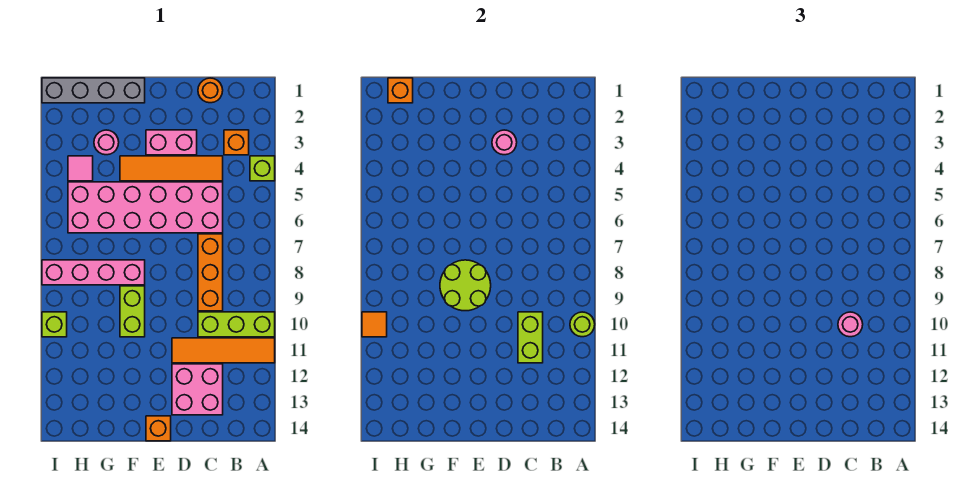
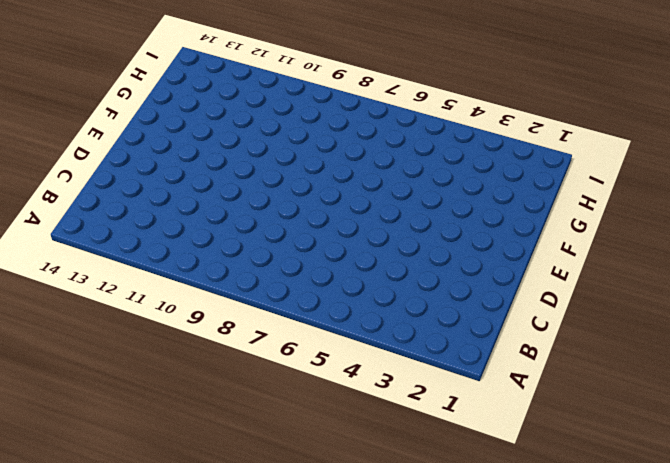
none -> lime 1x1 brick [250,156,275,181]
none -> lime 1x3 brick [198,312,275,337]
none -> orange 1x4 tile [172,338,275,363]

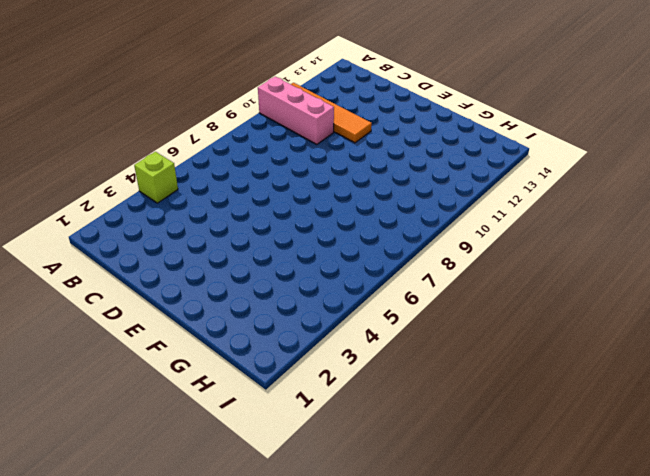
pink 1x3 brick [258,77,334,144] -> lime 1x3 brick [198,312,275,337]
none -> orange 1x1 brick [224,130,249,155]
none -> orange 1x1 round brick [198,78,223,103]
none -> orange 1x4 tile [120,156,223,181]

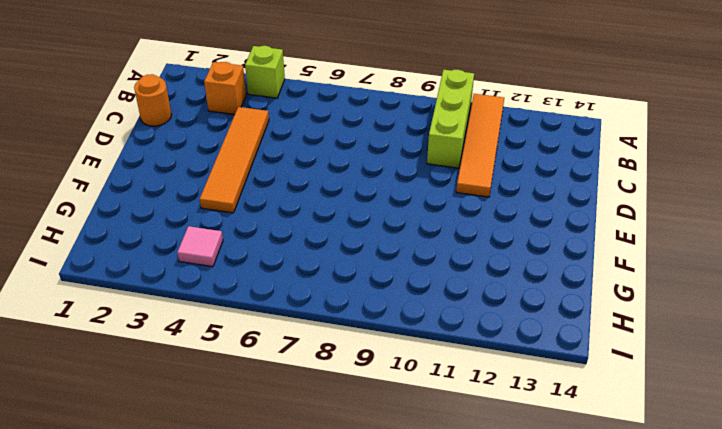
none -> pink 2x6 brick [68,182,223,233]
none -> orange 1x3 brick [198,234,223,311]
none -> pink 2x2 brick [172,364,223,415]

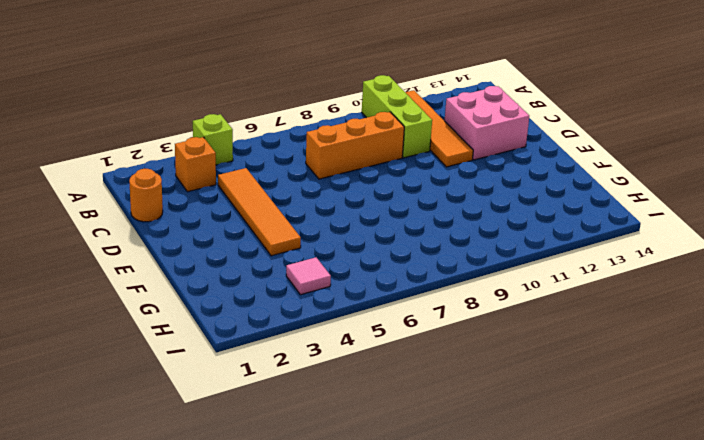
none -> pink 2x6 brick [68,182,223,233]
none -> pink 1x2 brick [146,130,197,155]
none -> orange 1x1 brick [146,416,171,441]

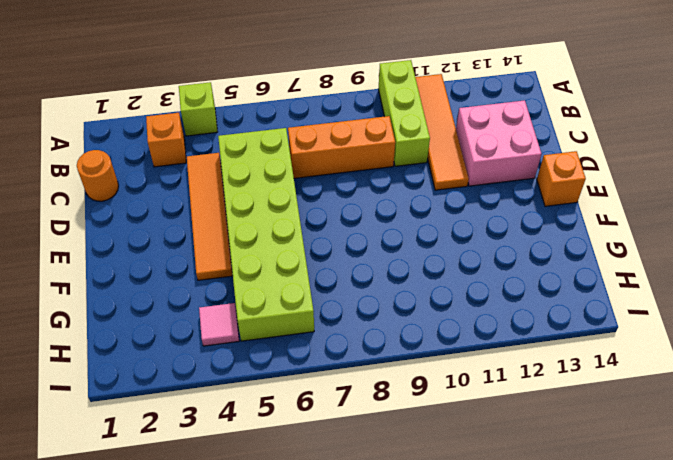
lime 2x6 brick [218,128,314,341] -> pink 2x6 brick [68,182,223,233]
none -> pink 1x2 brick [146,130,197,155]
none -> grey 1x4 brick [42,78,145,103]
none -> pink 1x4 brick [42,260,145,285]

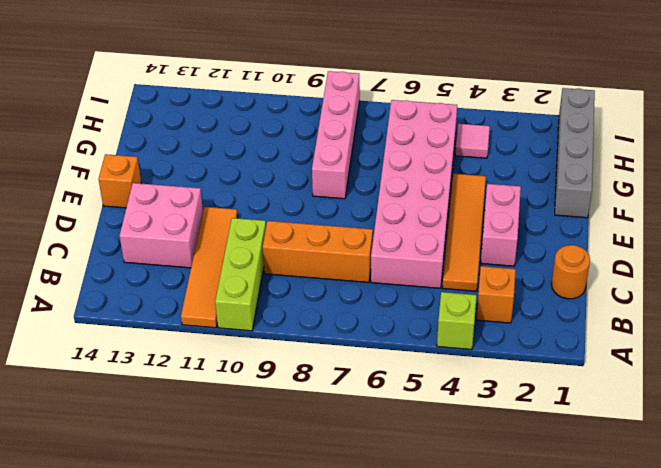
none -> lime 1x2 brick [120,286,145,337]
none -> pink 1x1 round brick [94,130,119,155]
none -> lime 1x1 brick [42,312,67,337]

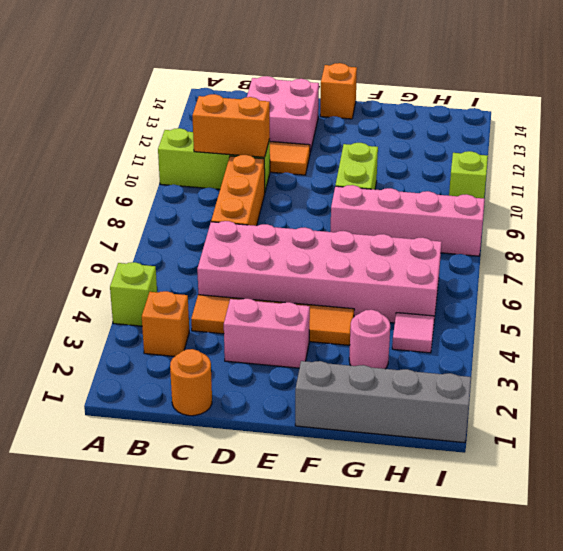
orange 1x2 brick [192,94,270,157] -> lime 1x2 brick [518,312,543,363]
none -> lime 1x1 round brick [570,312,595,337]
none -> pink 1x1 round brick [492,130,517,155]
none -> lime 2x2 round brick [440,260,491,311]

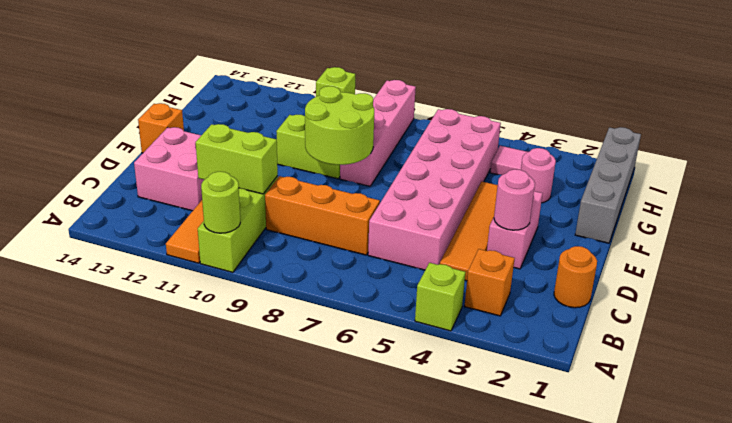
none -> orange 1x1 brick [388,78,413,103]
none -> orange 1x1 tile [362,312,387,337]
none -> pink 1x1 round brick [838,312,863,337]

